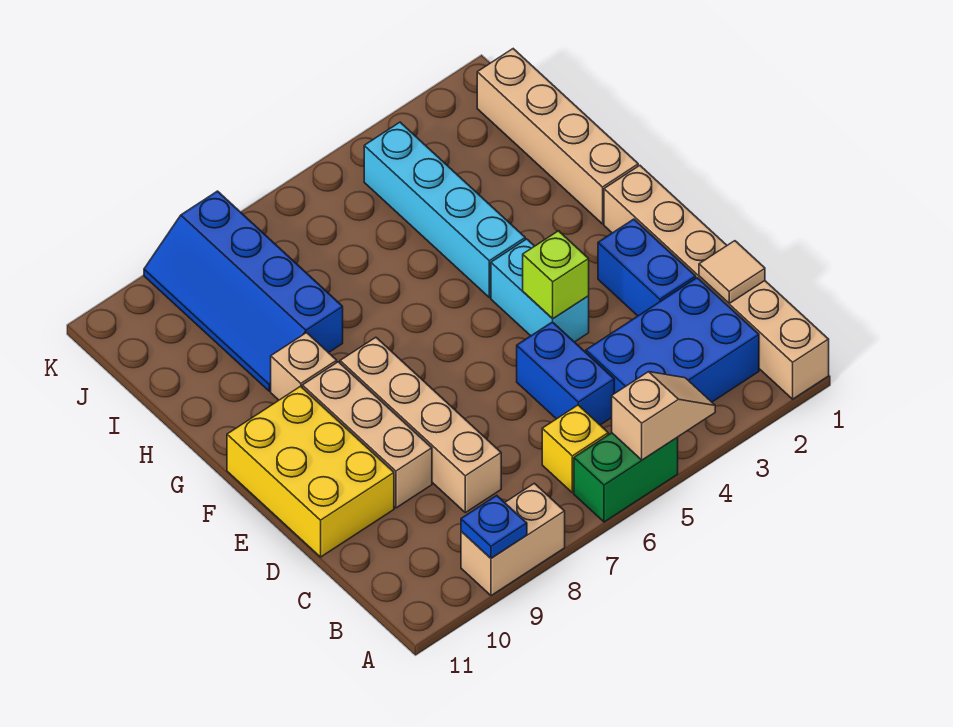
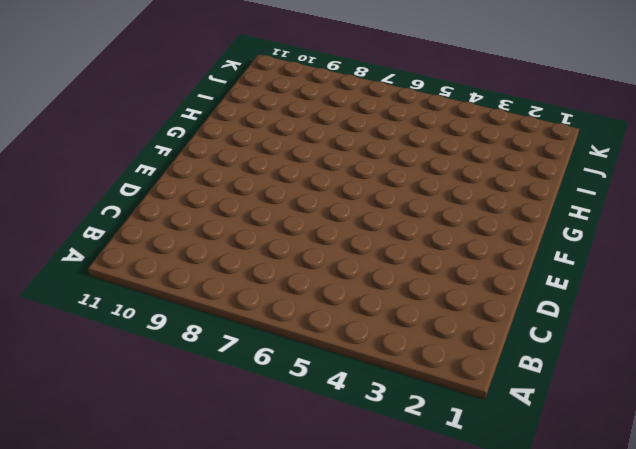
none -> tan 1x6 brick [604,166,829,399]
none -> green 1x2 brick [574,433,678,522]
none -> tan 1x2 brick [461,483,565,596]

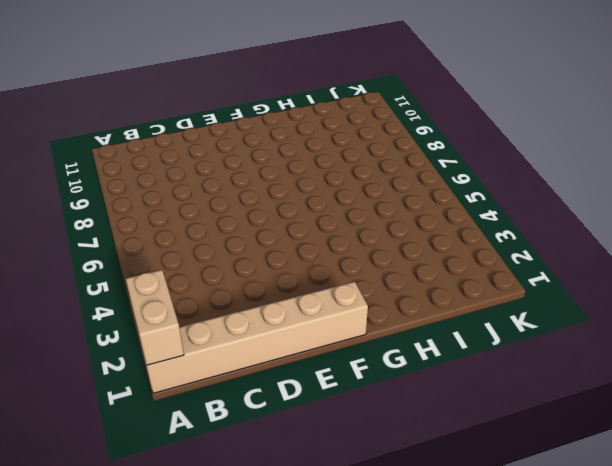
tan 1x2 brick [126,270,184,365] -> tan 1x2 brick moved to [461,483,565,596]
none -> green 1x2 brick [574,433,678,522]
none -> blue 2x3 brick [586,278,759,402]
none -> yellow 1x1 brick [542,405,608,493]

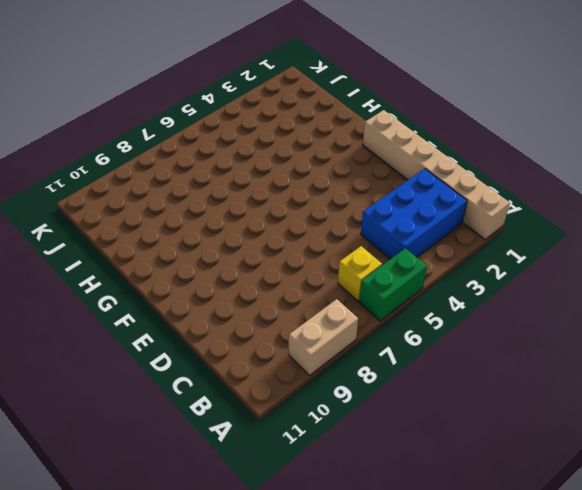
none -> blue 1x2 brick [517,322,614,425]
none -> tan 1x4 brick [340,337,501,513]
none -> blue 1x2 brick [598,219,696,316]

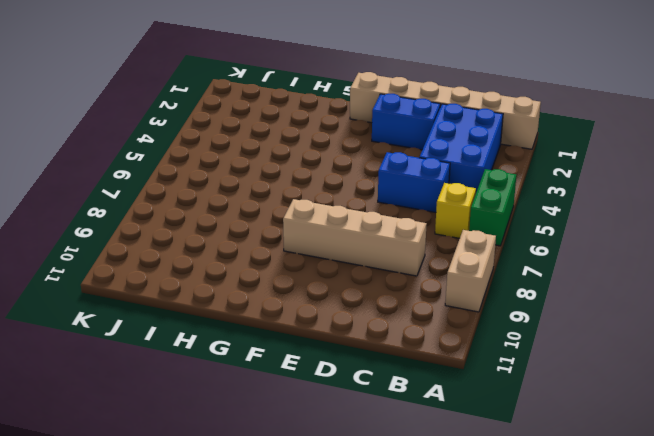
none -> tan 1x3 brick [302,362,432,508]
none -> yellow 2x3 brick [227,386,394,557]
none -> cyan 1x2 brick [491,239,589,342]

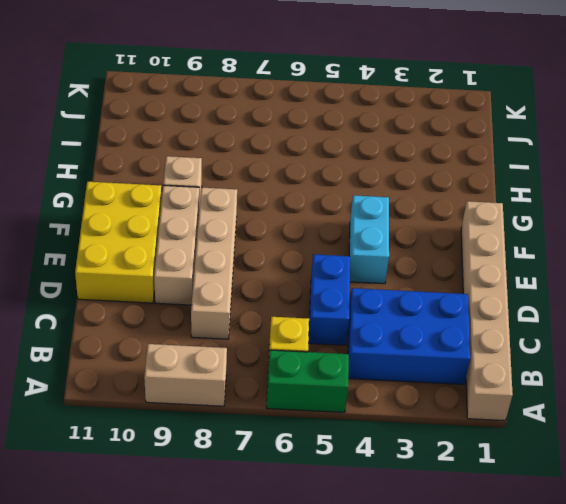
none -> blue 1x2 brick [598,219,696,316]
none -> tan 1x4 brick [477,49,638,224]
none -> cyan 1x4 brick [364,122,525,298]

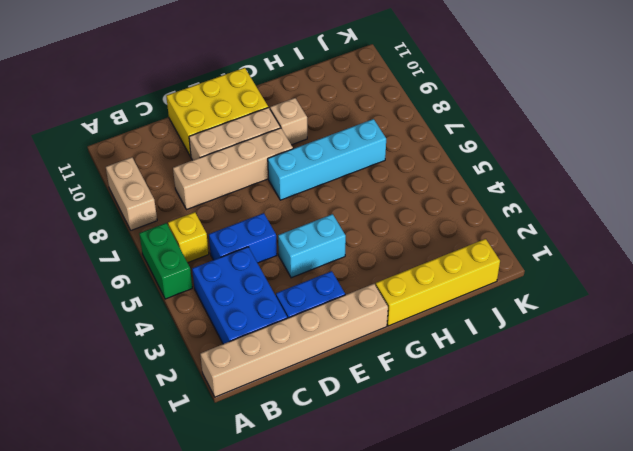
cyan 1x4 brick [268,119,386,200] -> cyan 1x4 brick moved to [364,122,525,298]
yellow 1x4 brick [376,239,500,326] -> tan 1x4 brick [477,49,638,224]
none -> blue 2x4 slope [144,191,343,391]
none -> tan 1x2 slope [612,372,715,460]
none -> blue 1x1 plate [461,495,527,558]

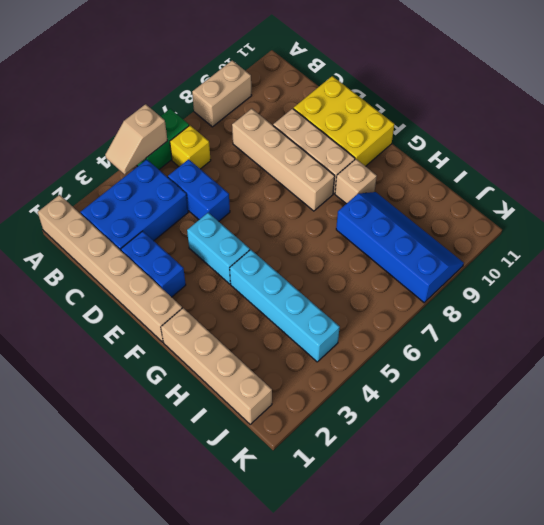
none -> blue 1x1 plate [461,495,527,558]
none -> tan 1x1 tile [699,241,765,303]
none -> lime 1x1 brick [523,231,589,319]

